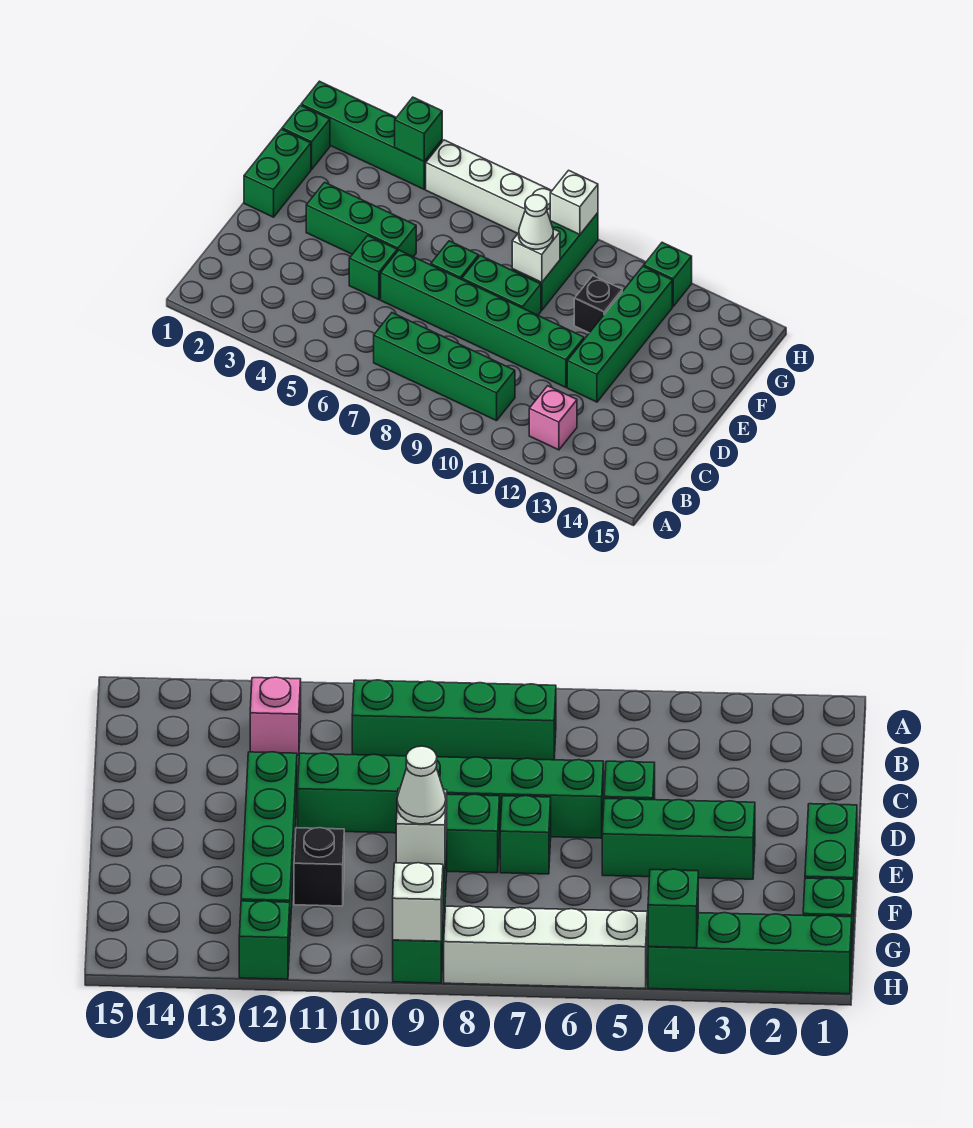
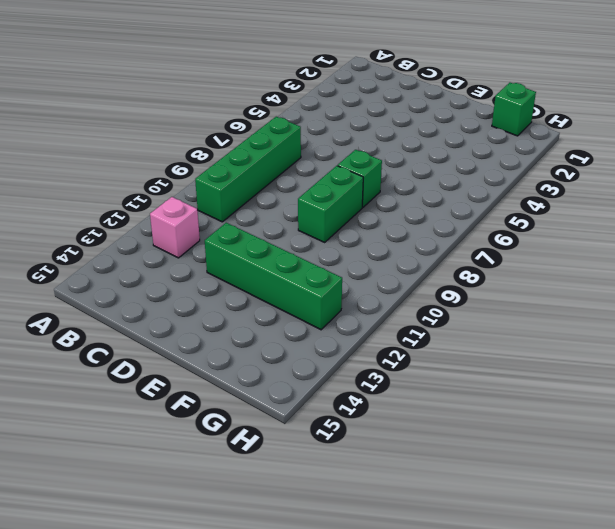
none -> green 1x1 brick [349,236,397,300]
none -> green 1x6 brick [381,250,584,387]
none -> green 1x2 brick [244,129,311,217]

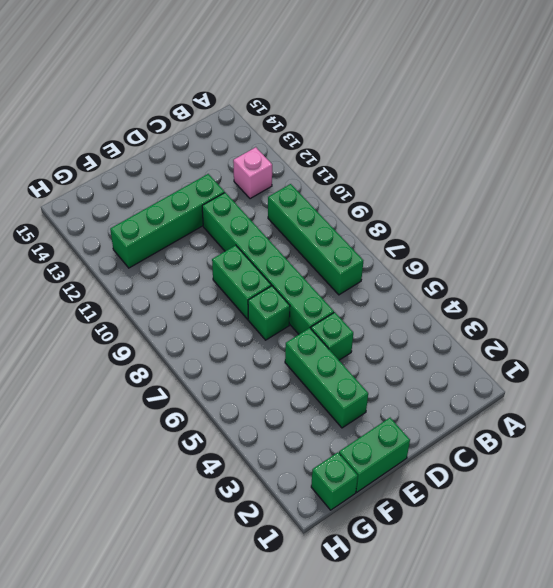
none -> green 1x3 brick [512,213,598,310]
none -> black 1x1 brick [574,276,622,333]
none -> green 1x4 brick [301,81,442,189]

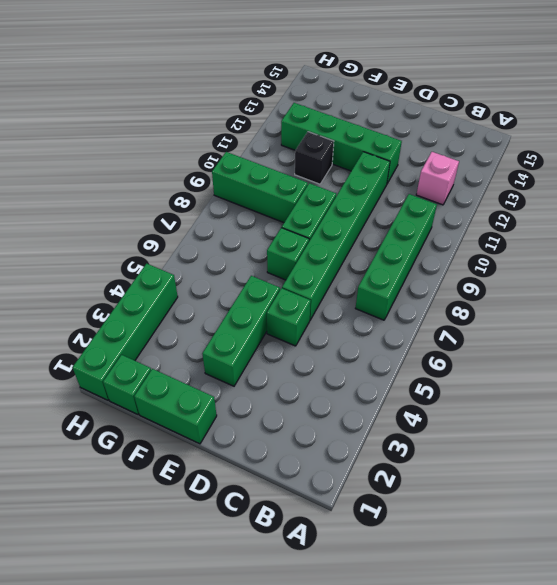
none -> white 1x4 brick [426,140,552,233]
none -> green 1x1 brick [644,242,692,306]
none -> white 1x1 brick [512,229,560,283]

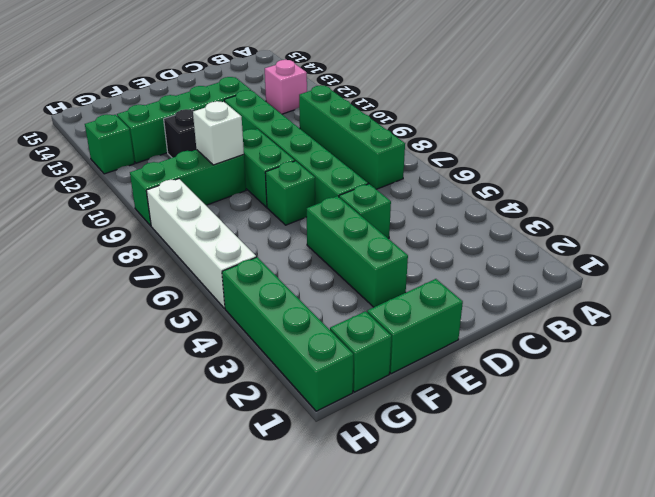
none -> green 1x1 brick [395,97,442,161]
none -> white 1x1 brick [550,170,598,234]
none -> white 1x1 cone [519,195,553,249]

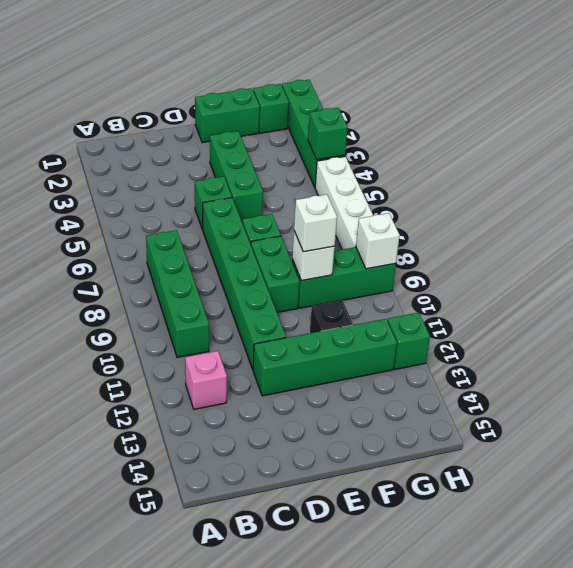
white 1x1 brick [294,194,337,252] -> white 1x1 cone [519,195,553,249]

